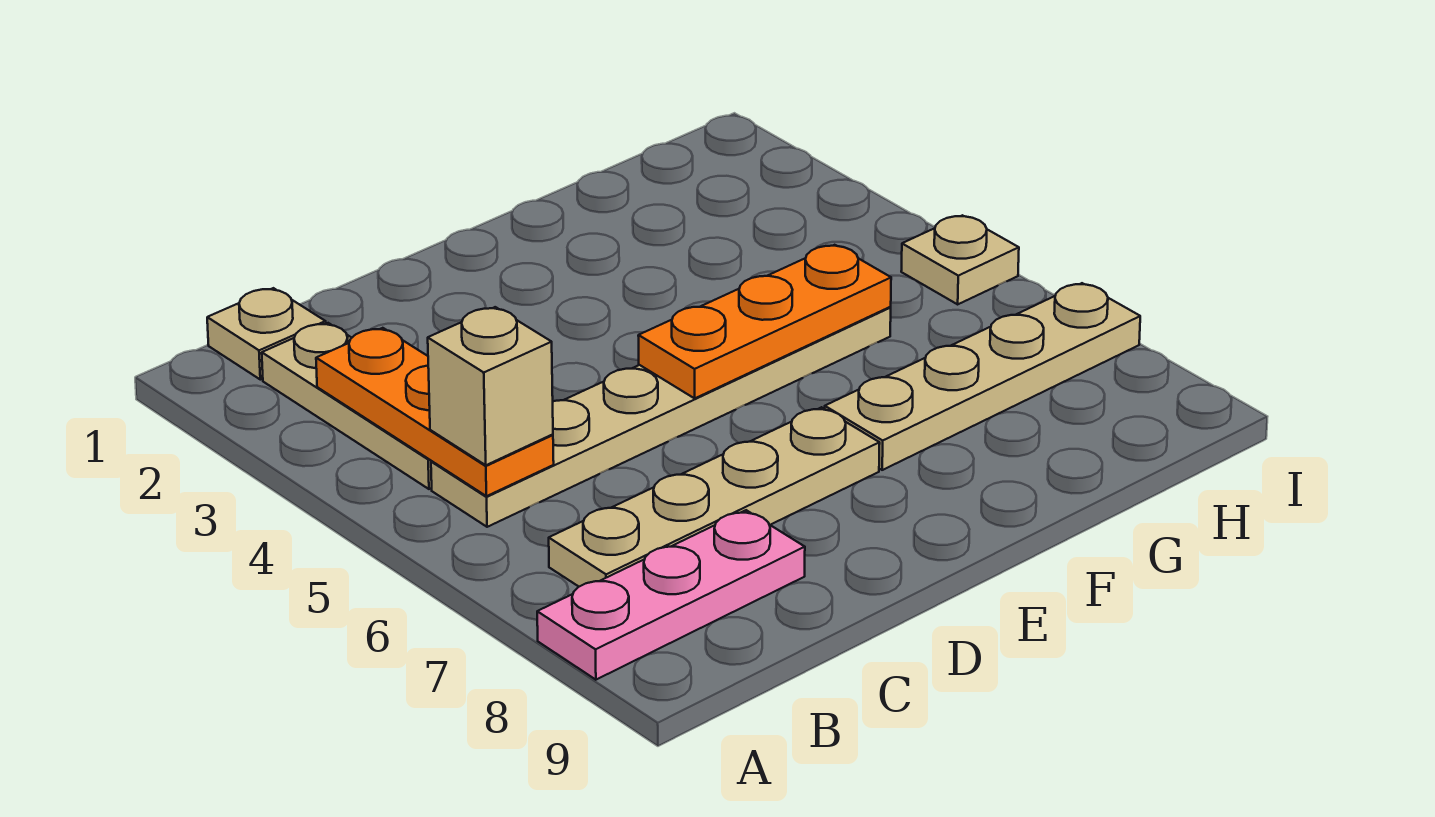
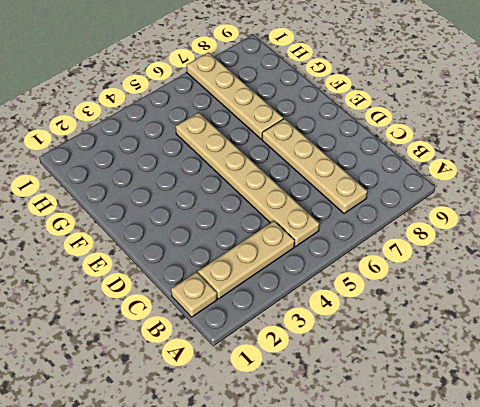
none -> pink 1x3 plate [537,510,805,680]
none -> tan 1x1 plate [901,215,1019,304]

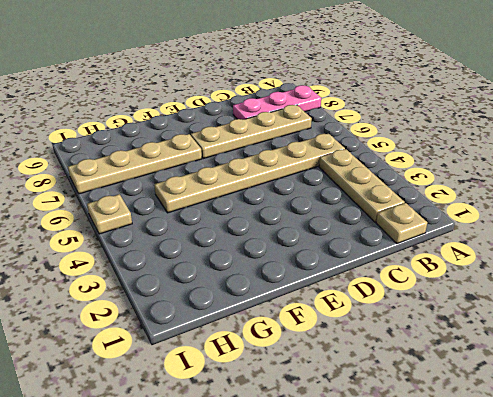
none -> orange 1x3 plate [316,328,554,496]
none -> orange 1x3 plate [638,245,891,398]

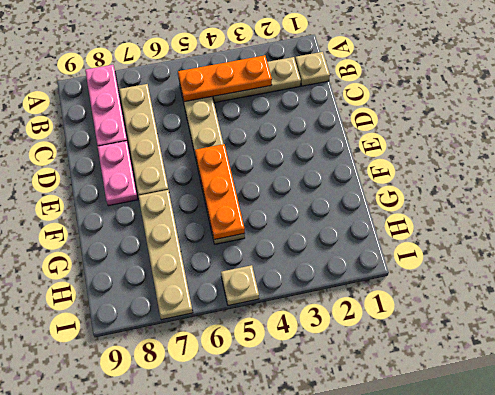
pink 1x2 plate [98,141,138,206] -> none
none -> tan 1x1 brick [428,307,553,465]

